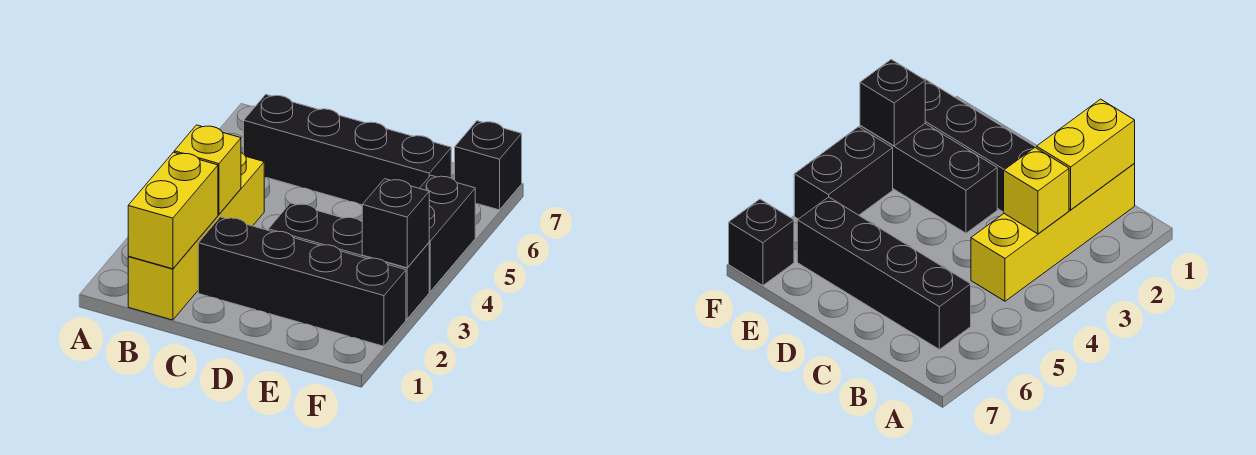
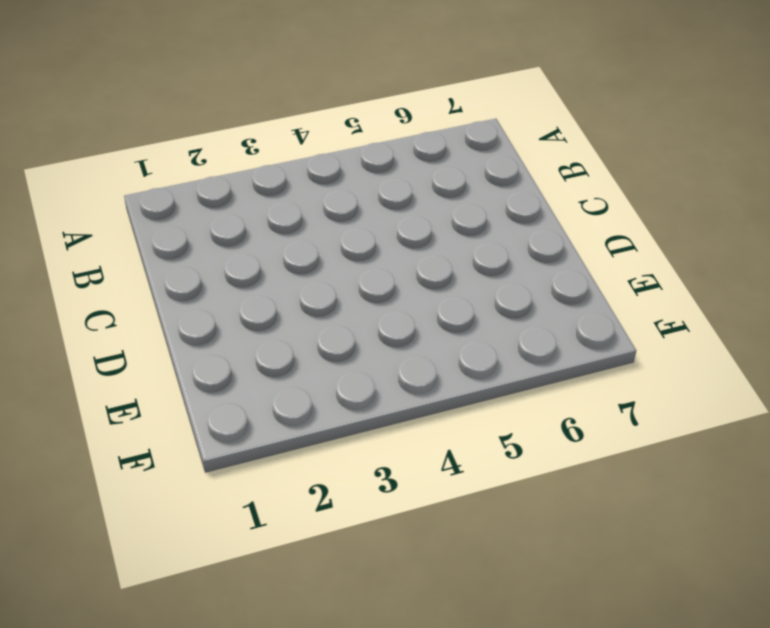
none -> yellow 1x4 brick [128,153,264,320]
none -> black 1x4 brick [244,95,451,205]

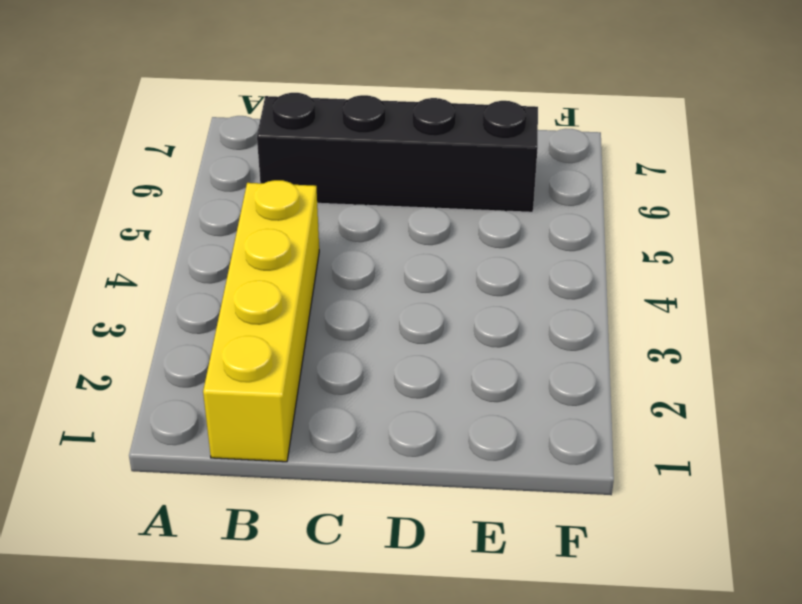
none -> black 1x4 brick [198,217,406,346]
none -> black 1x3 brick [268,203,429,319]

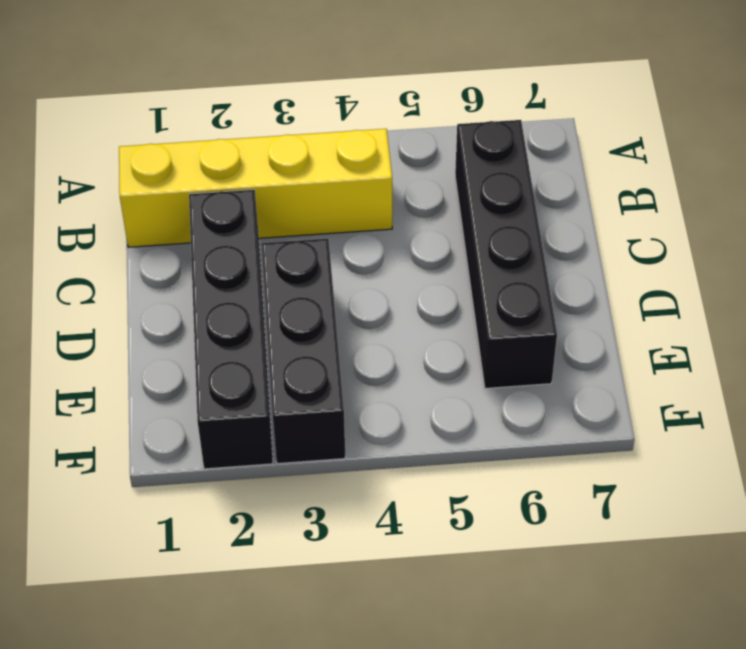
none -> black 1x2 brick [420,175,475,292]
none -> black 1x1 brick [455,121,522,210]

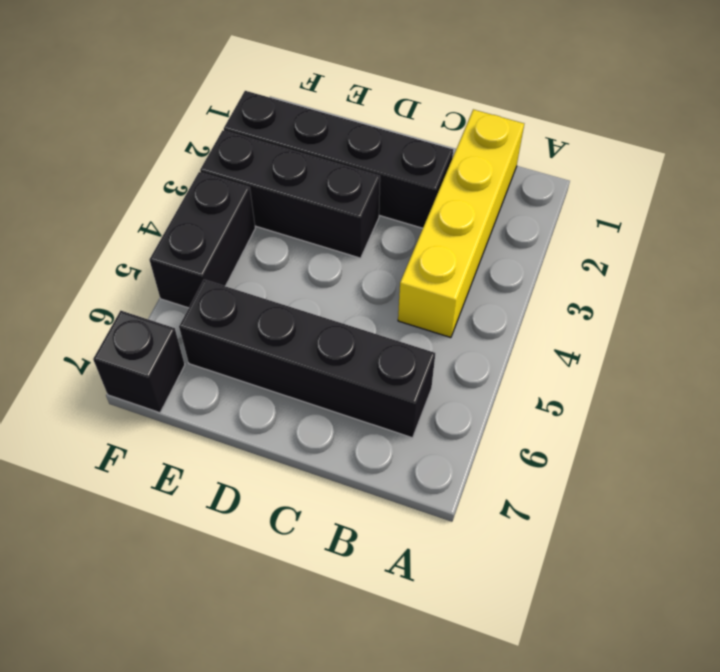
none -> yellow 1x2 brick [128,152,218,269]
none -> yellow 1x1 brick [174,125,241,214]

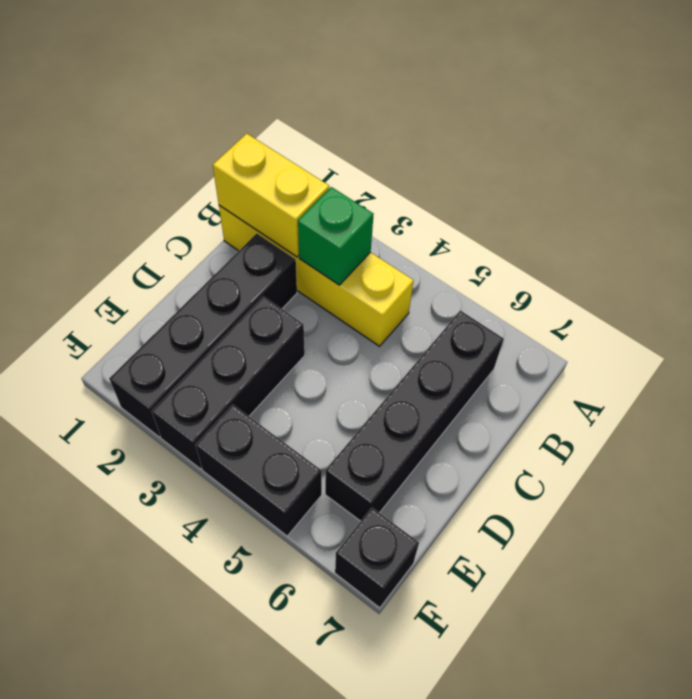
green 1x1 brick [298,187,374,285] -> yellow 1x1 brick [174,125,241,214]
none -> black 1x1 brick [362,179,429,268]

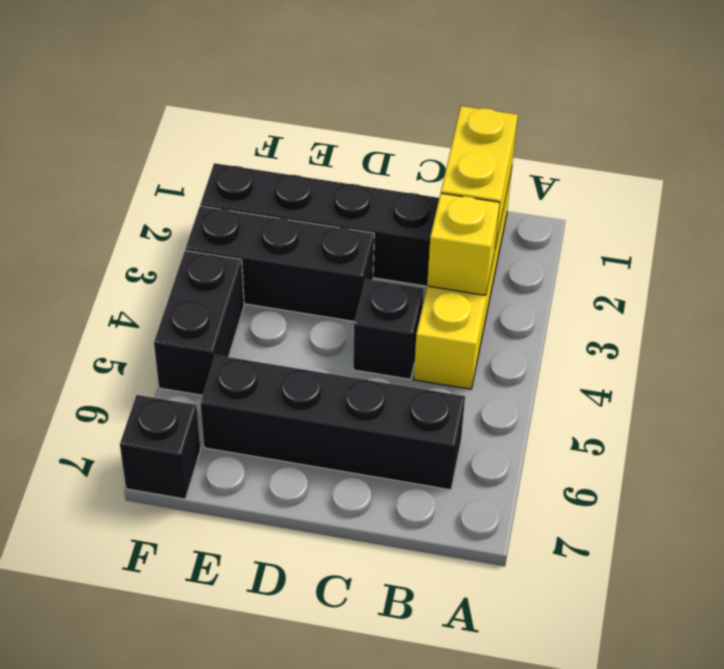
black 1x1 brick [353,279,424,379] -> black 1x1 brick moved to [362,179,429,268]

